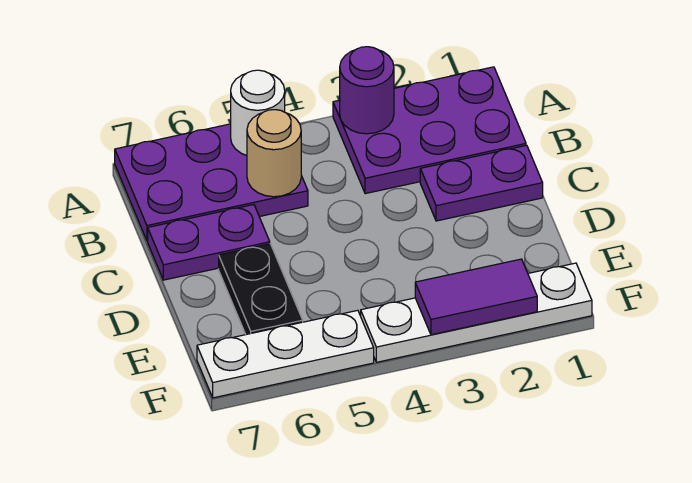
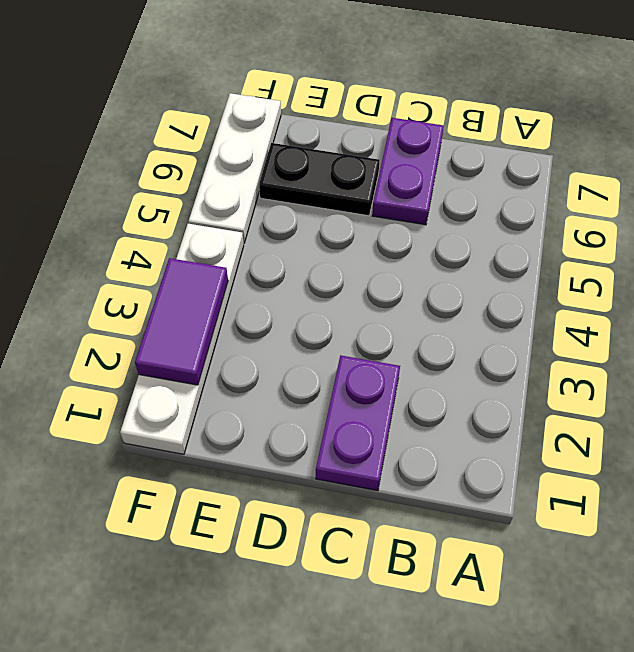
none -> purple 2x3 plate [333,67,526,194]
none -> purple 2x3 plate [115,124,308,241]

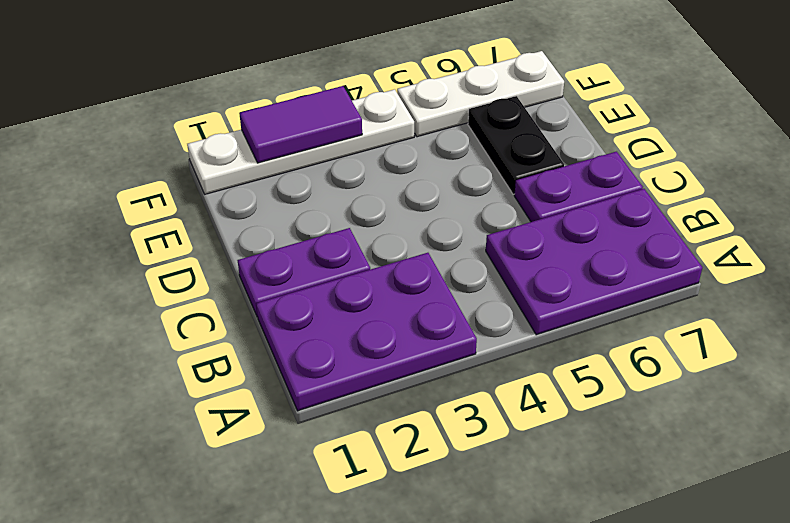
none -> purple 1x1 round brick [340,47,394,134]
none -> white 1x1 round brick [231,70,285,155]

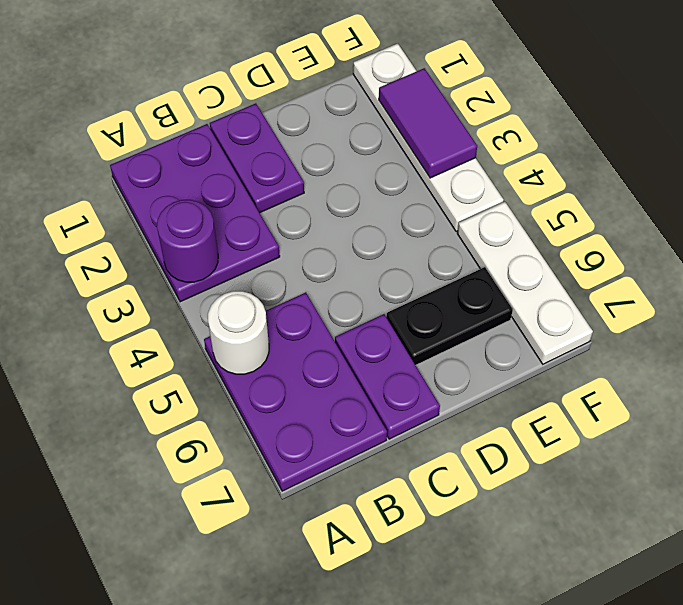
none -> tan 1x1 round brick [247,110,301,197]

